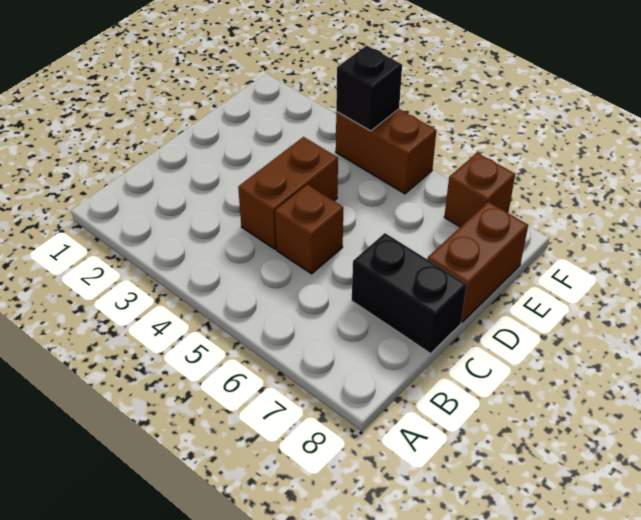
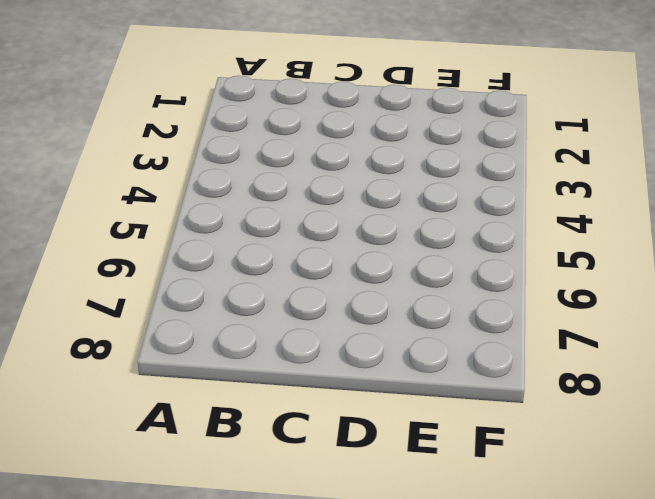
none -> brown 1x2 brick [238,137,338,249]
none -> brown 1x1 brick [275,185,343,274]

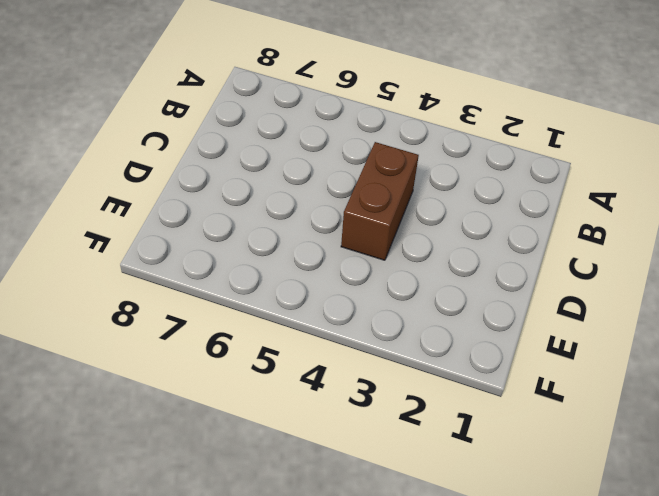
none -> brown 1x1 brick [275,185,343,274]
none -> black 1x2 brick [352,233,467,353]

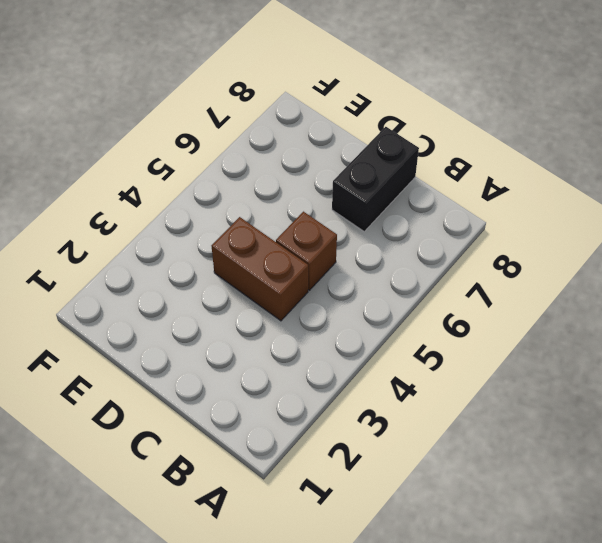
none -> brown 1x2 brick [427,202,528,322]
none -> brown 1x2 brick [336,109,436,194]

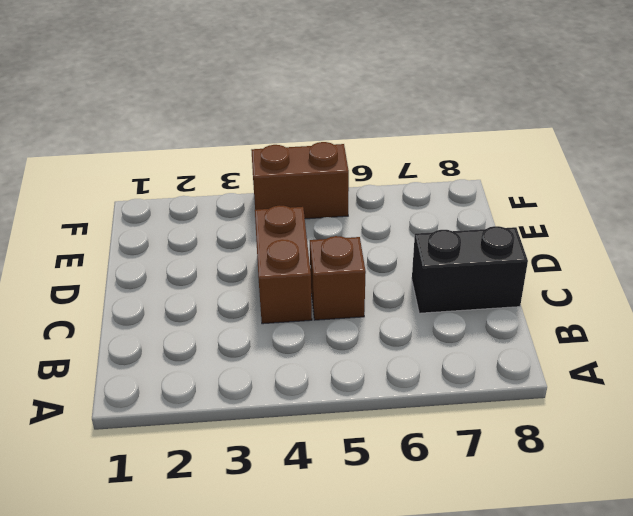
none -> brown 1x2 brick [427,202,528,322]
none -> brown 1x1 brick [444,153,515,227]

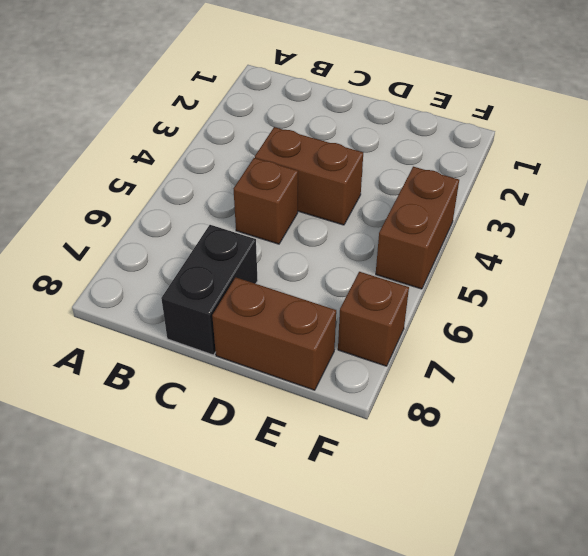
none -> black 1x1 brick [336,45,402,131]

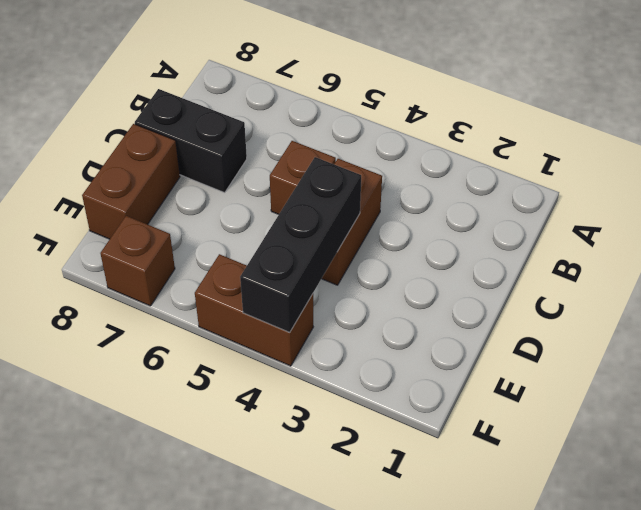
black 1x3 brick [240,157,361,332] -> black 1x1 brick [336,45,402,131]

